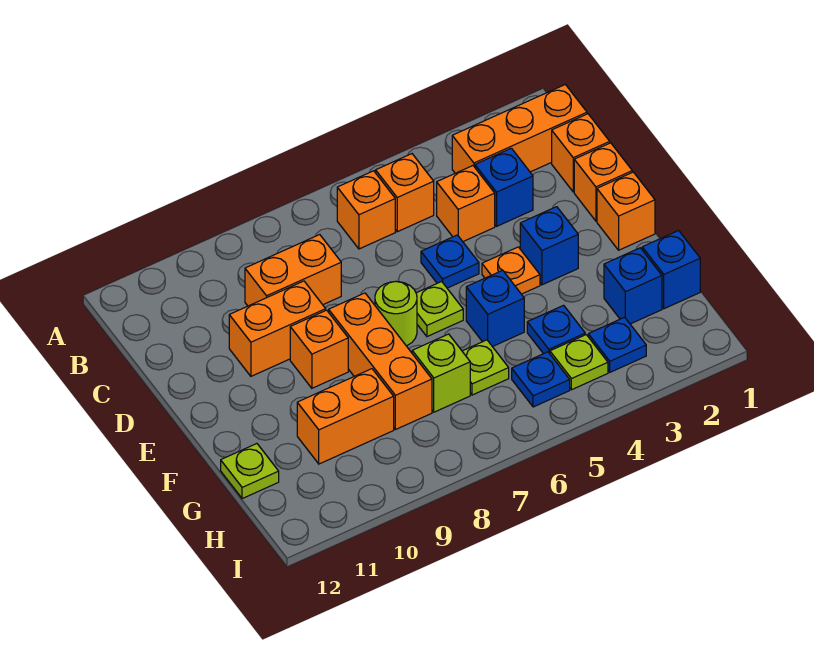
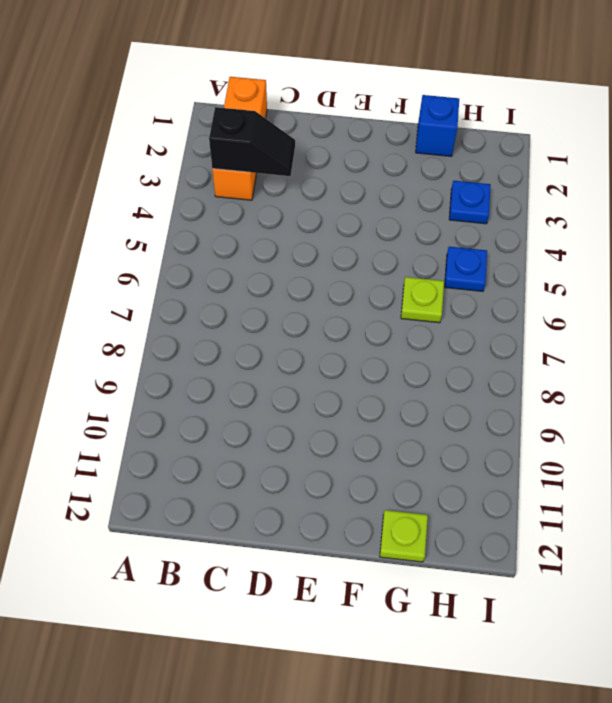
black 1x2 slope [209,107,295,176] -> none
none -> orange 1x1 brick [376,154,434,232]
none -> orange 1x1 brick [337,171,395,249]
none -> orange 1x1 brick [552,114,610,192]

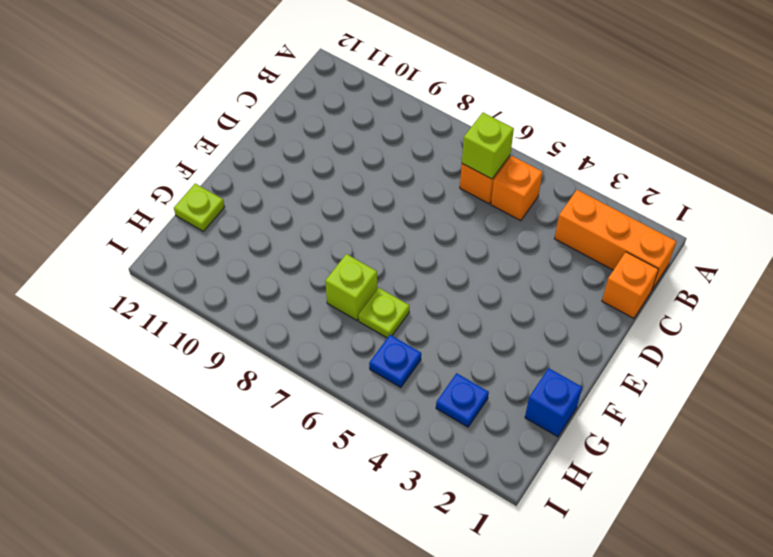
lime 1x1 brick [462,113,514,179] -> none
none -> blue 1x1 brick [475,148,533,226]
none -> orange 1x1 brick [437,166,495,241]
none -> orange 1x2 brick [245,235,341,306]

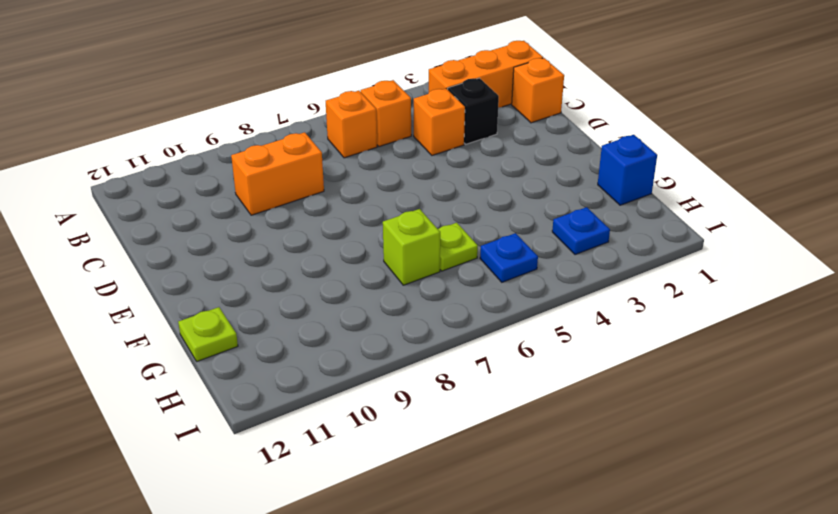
black 1x1 brick [448,78,499,144] -> blue 1x1 brick [475,148,533,226]
none -> orange 1x1 brick [574,143,632,221]
none -> blue 1x1 plate [421,235,479,288]
none -> orange 1x2 brick [229,281,326,376]

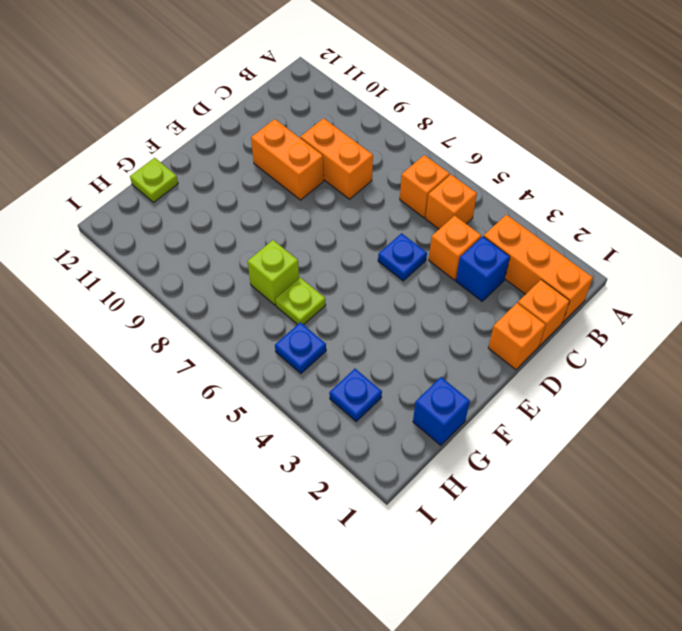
none -> orange 1x1 brick [597,172,655,250]
none -> blue 1x1 brick [520,207,578,285]
none -> orange 1x1 plate [482,247,540,294]

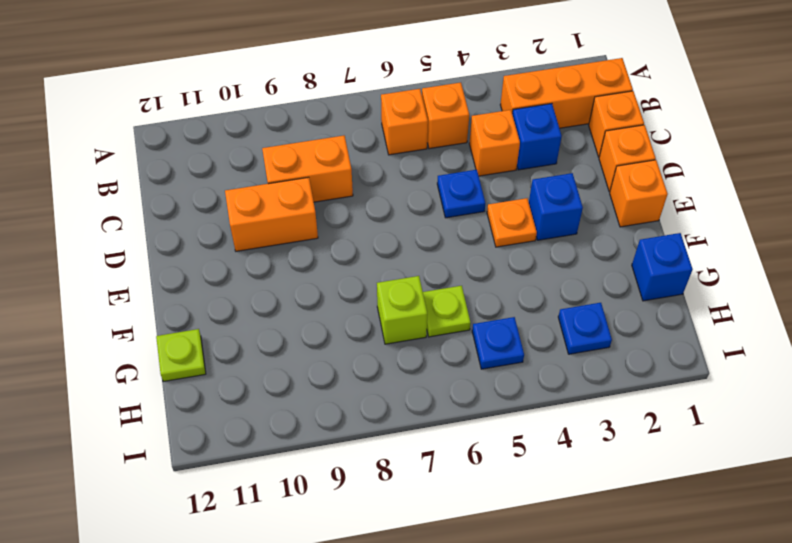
none -> lime 1x1 plate [416,281,463,336]
none -> lime 1x1 round brick [375,281,417,346]
none -> orange 1x3 brick [329,293,432,430]

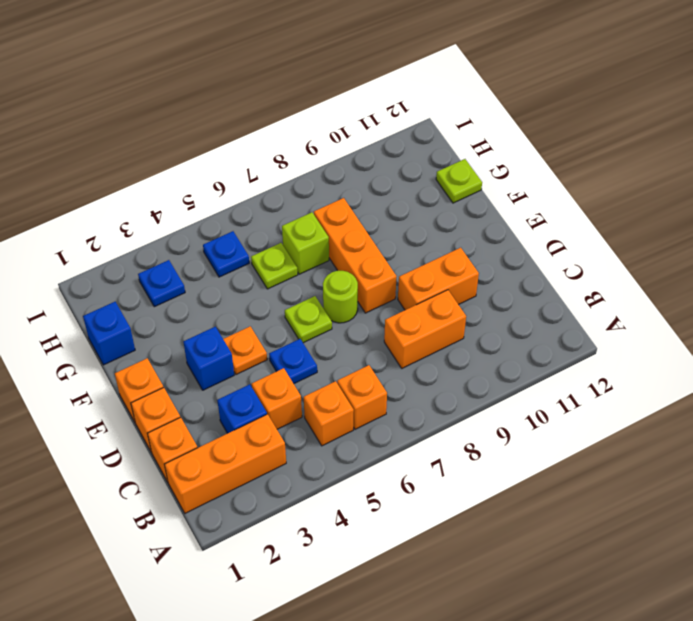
none -> orange 1x1 brick [290,310,348,388]
none -> blue 1x1 brick [466,270,524,347]
none -> blue 1x1 brick [604,248,662,324]

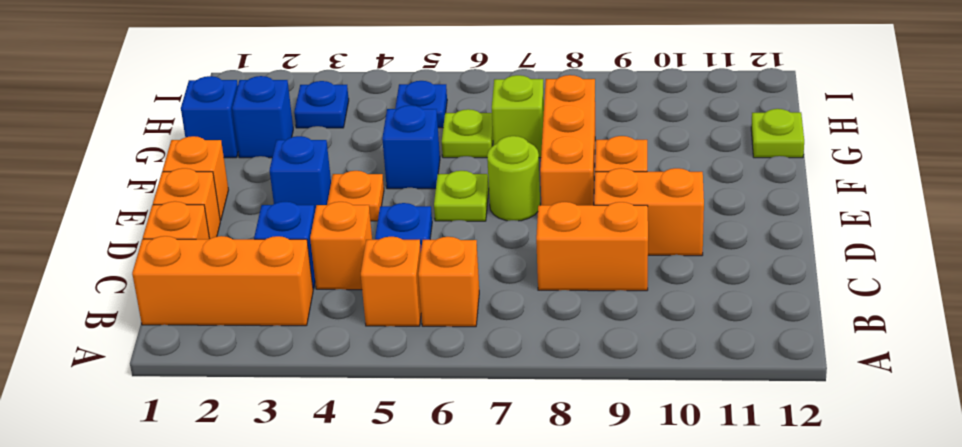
none -> blue 1x1 plate [527,305,585,354]
none -> orange 1x2 brick [297,369,394,464]
none -> lime 1x1 plate [550,335,608,390]

